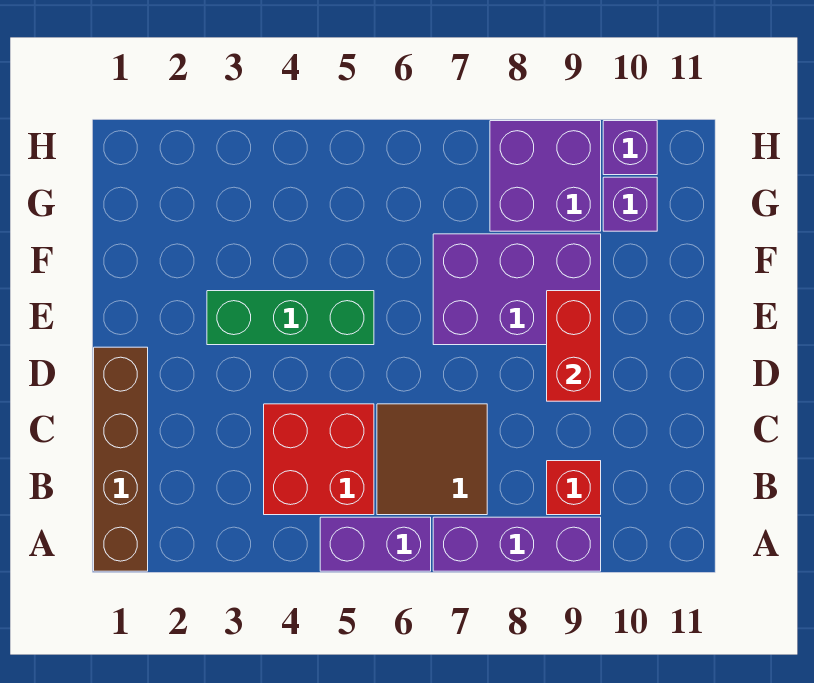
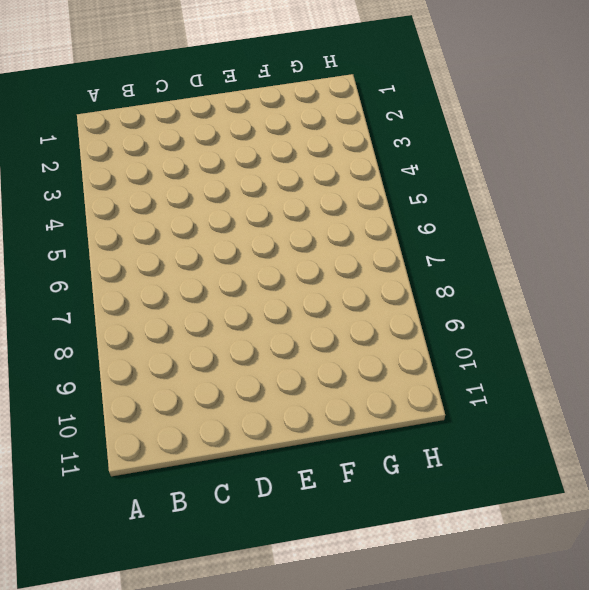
none -> brown 1x4 brick [94,347,148,571]
none -> purple 1x2 brick [320,517,431,571]
none -> purple 1x3 brick [433,517,601,571]

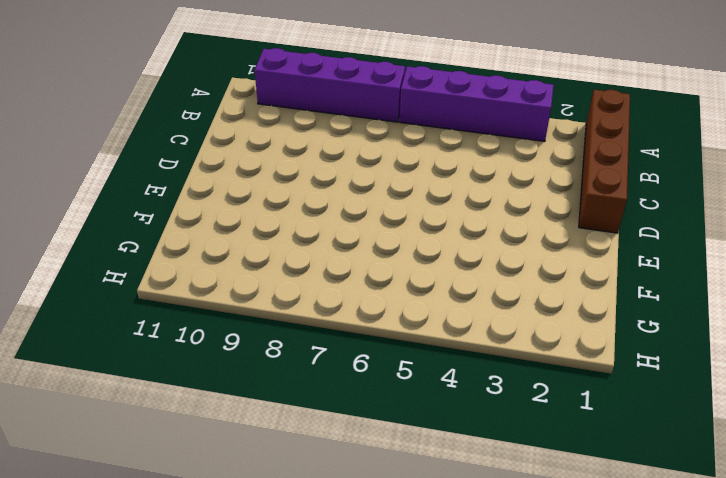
purple 1x4 brick [400,66,554,141] -> purple 1x2 brick [320,517,431,571]
purple 1x4 brick [255,48,405,122] -> purple 1x3 brick [433,517,601,571]
none -> red 2x2 brick [264,404,374,515]
none -> brown 2x2 tile [377,404,487,515]
none -> red 1x1 brick [547,461,601,515]

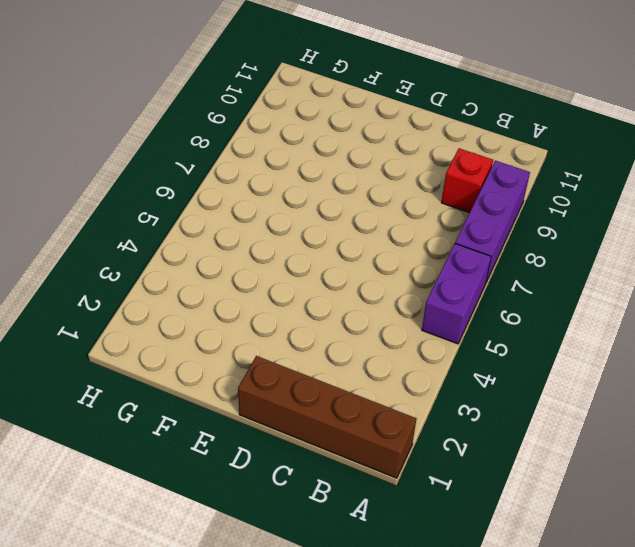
none -> red 2x2 brick [264,404,374,515]
none -> brown 2x2 tile [377,404,487,515]
none -> green 1x3 brick [207,291,374,345]

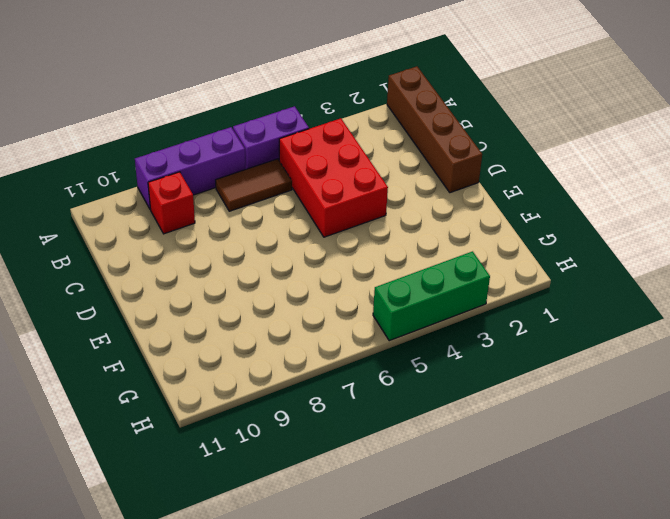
red 2x3 brick [279,118,388,237] -> red 2x2 brick [264,404,374,515]
brown 1x2 tile [216,159,292,211] -> brown 2x2 tile [377,404,487,515]
green 1x3 brick [373,251,490,341] -> green 1x3 brick moved to [207,291,374,345]
none -> purple 2x3 brick [433,234,601,345]
none -> purple 2x2 brick [490,121,601,231]
none -> purple 1x1 brick [603,177,657,231]

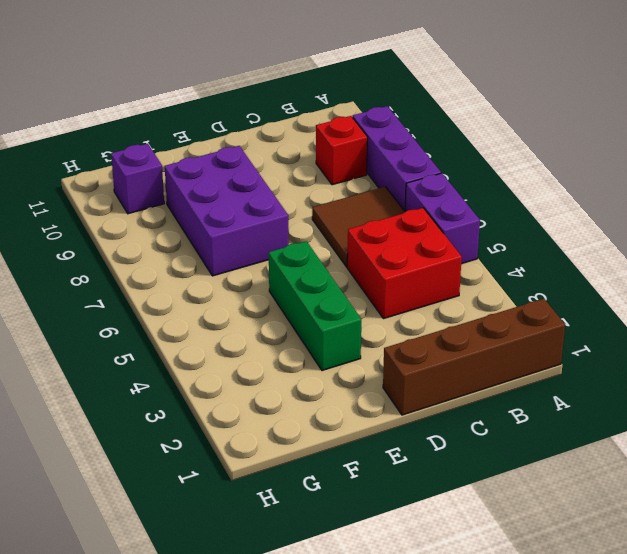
none -> purple 2x2 brick [490,121,601,231]
none -> purple 1x1 brick [603,121,657,175]
none -> red 1x2 brick [547,291,601,401]

